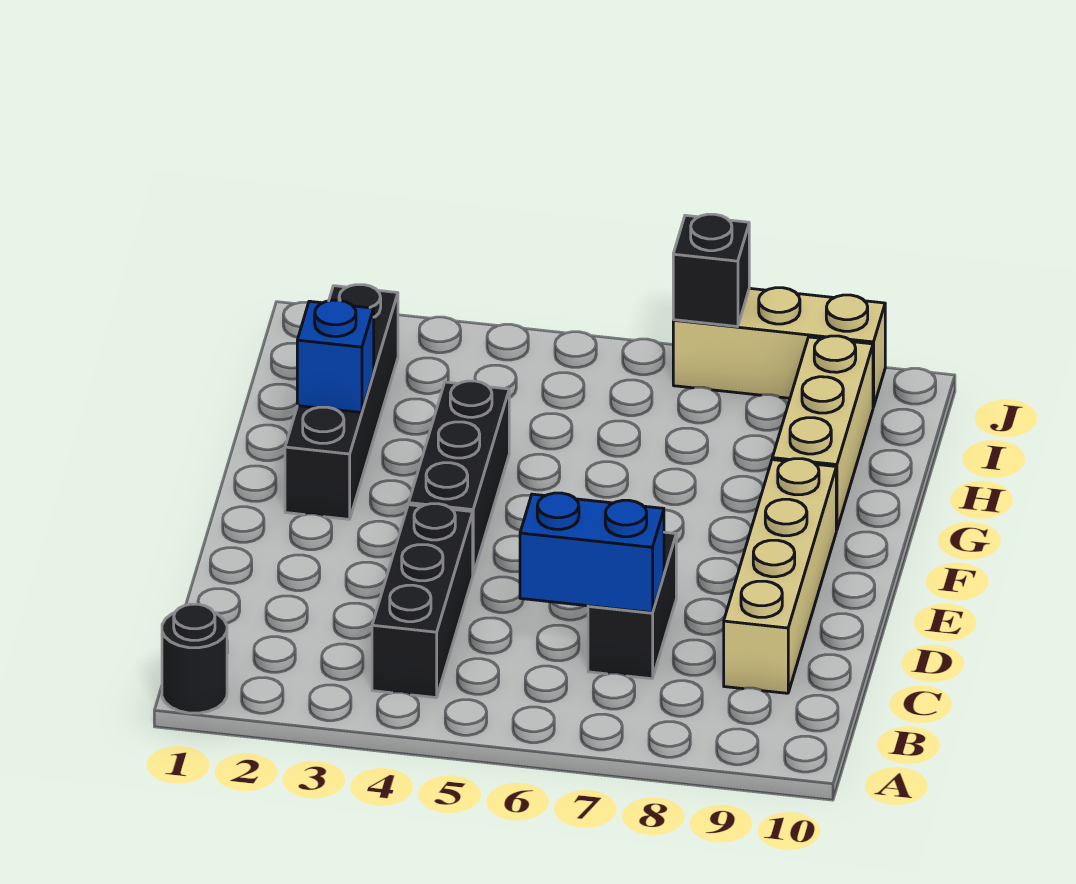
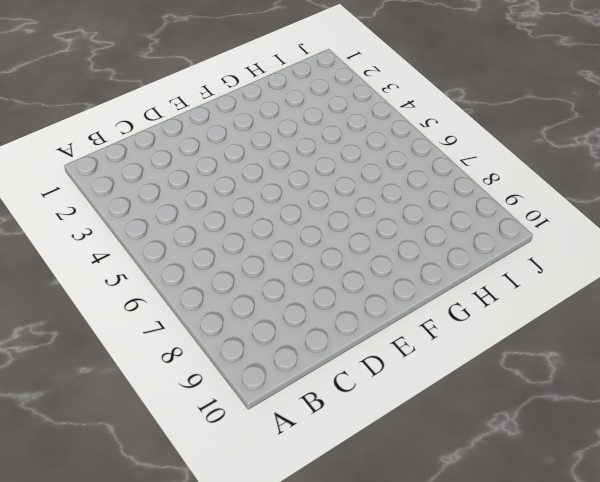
none -> black 1x1 round brick [162,604,227,713]
none -> black 1x3 brick [372,504,473,698]

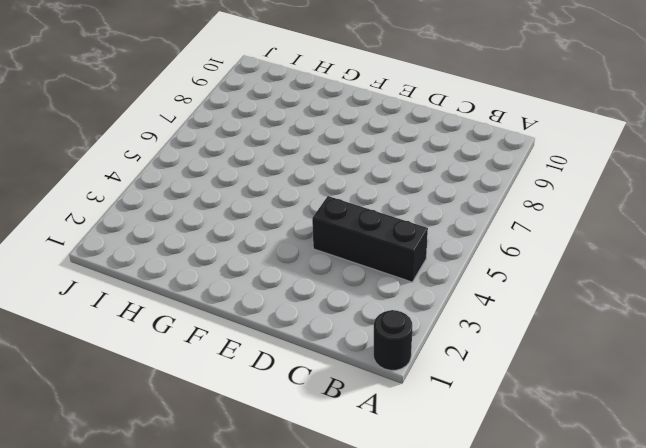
none -> black 1x2 brick [588,532,676,679]
none -> tan 1x4 brick [724,459,836,693]

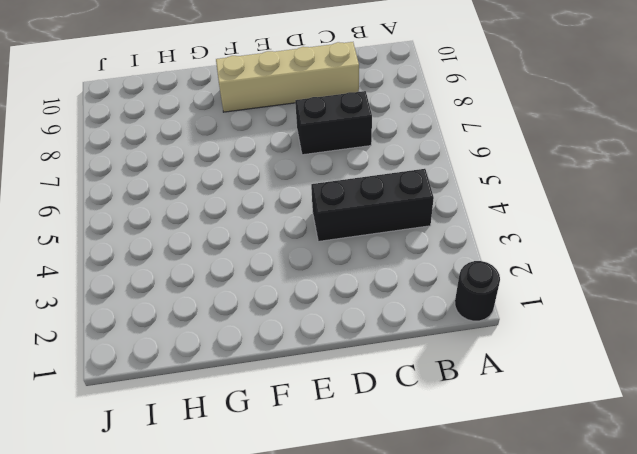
none -> black 1x3 brick [409,381,509,574]
none -> black 1x4 brick [285,285,398,519]

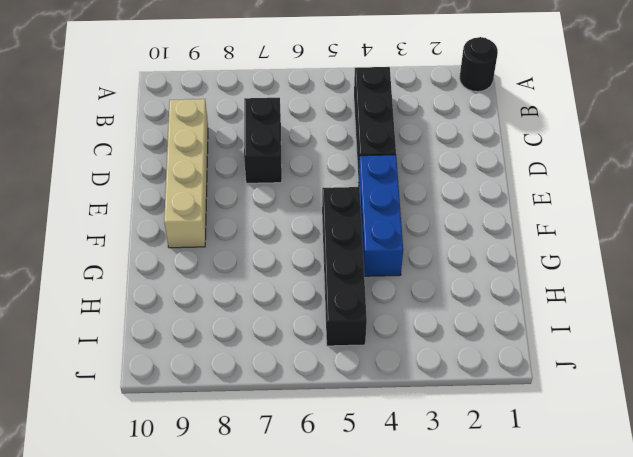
blue 1x3 brick [359,155,403,276] -> black 1x3 brick [409,381,509,574]
black 1x4 brick [322,187,367,346] -> black 1x4 brick moved to [285,285,398,519]
none -> tan 1x3 brick [772,336,873,530]
none -> tan 1x3 brick [673,288,885,407]

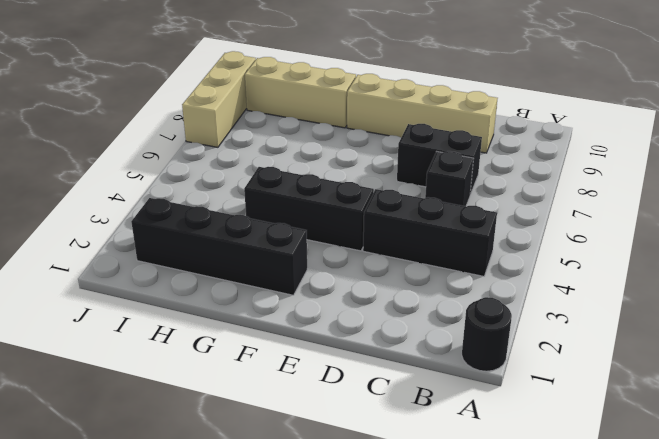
black 1x1 brick [425,151,473,206] -> black 1x1 brick moved to [673,214,749,327]
none -> blue 1x2 brick [520,493,664,613]
none -> blue 1x1 brick [297,300,374,413]

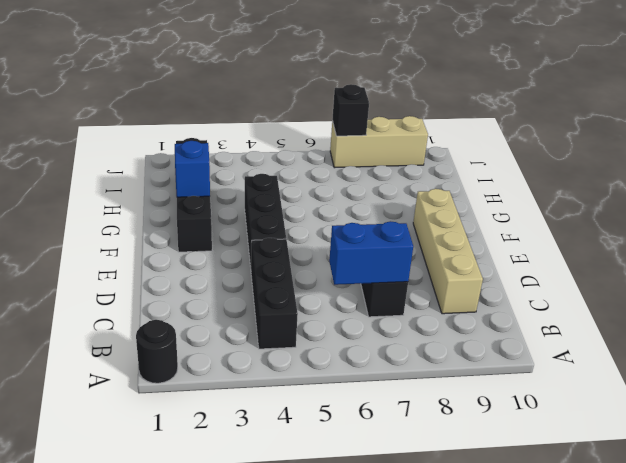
none -> tan 1x3 brick [772,336,873,530]

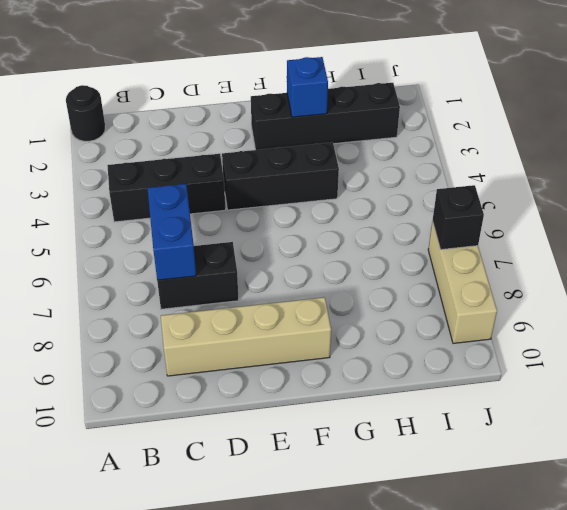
none -> tan 1x3 brick [772,336,873,530]

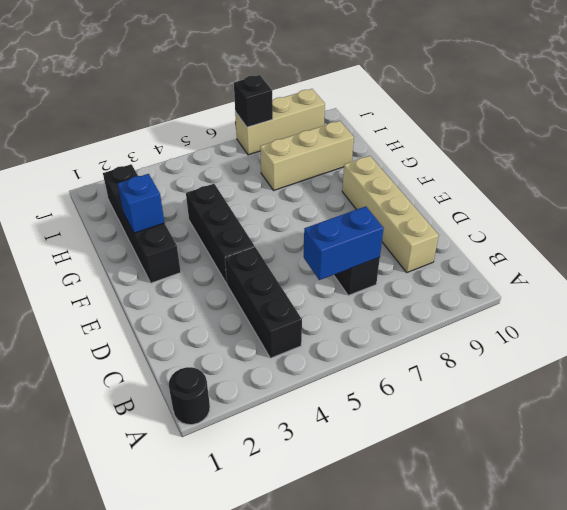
tan 1x3 brick [260,121,354,191] -> tan 1x3 brick turned to [772,336,873,530]

